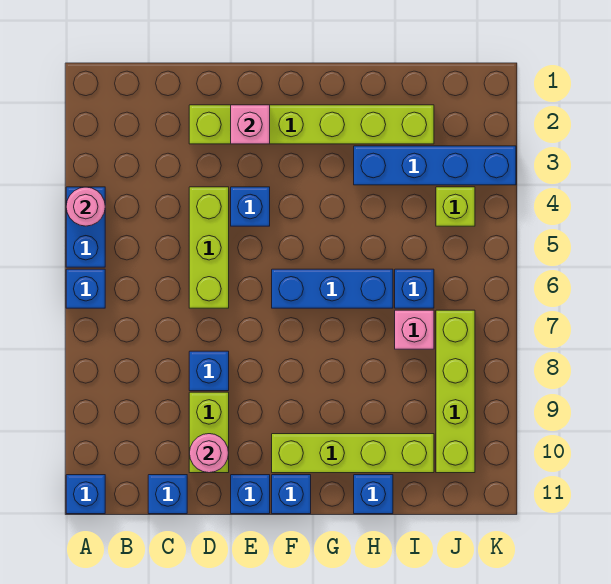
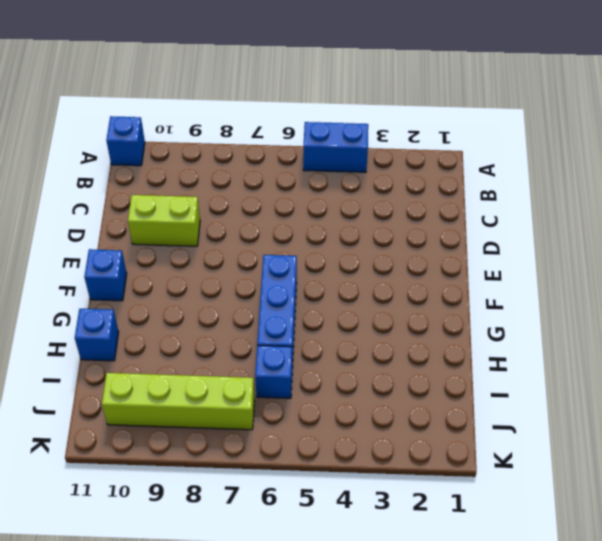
none -> blue 1x1 brick [66,269,105,308]
none -> blue 1x1 brick [148,475,187,514]
none -> lime 1x6 brick [189,105,434,144]

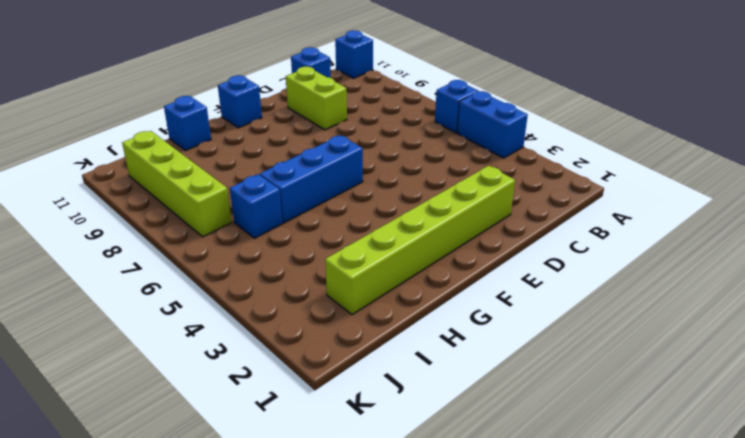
none -> lime 1x3 brick [189,187,229,308]
none -> blue 1x1 brick [189,351,229,391]
none -> blue 1x1 brick [231,187,270,226]

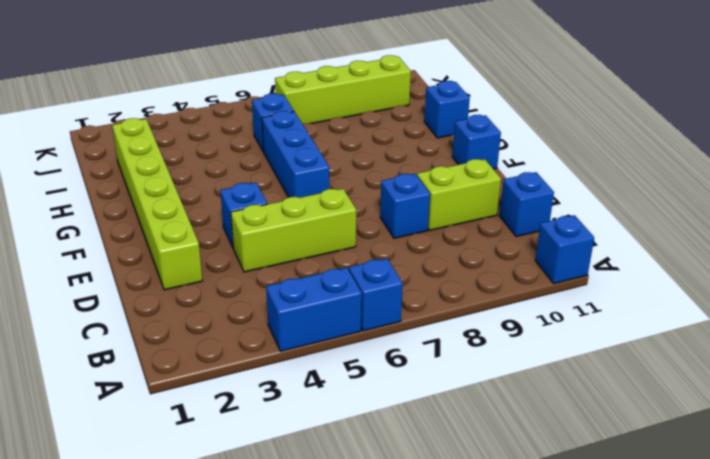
none -> blue 1x1 brick [231,475,270,514]
none -> lime 1x4 brick [272,434,434,473]
none -> blue 1x4 brick [354,146,516,185]

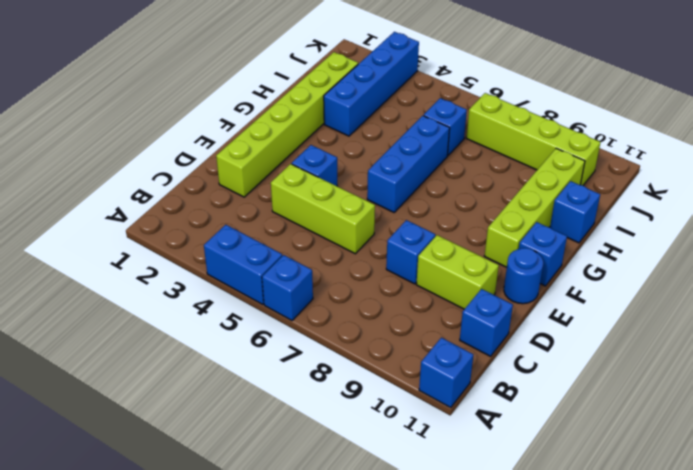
blue 1x1 round brick [504,248,543,304] -> blue 1x1 brick [231,475,270,514]
none -> pink 1x1 brick [395,310,434,349]
none -> lime 1x1 brick [436,187,475,226]
none -> pink 1x1 round brick [66,187,105,226]

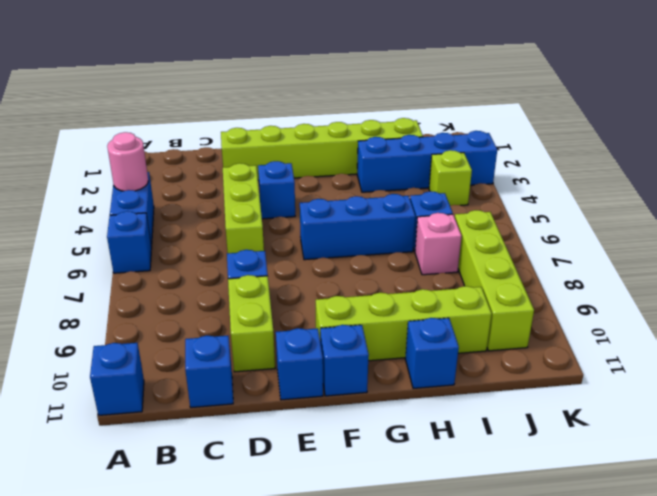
none -> pink 1x1 round brick [189,434,229,473]
none -> pink 1x1 brick [231,105,270,144]

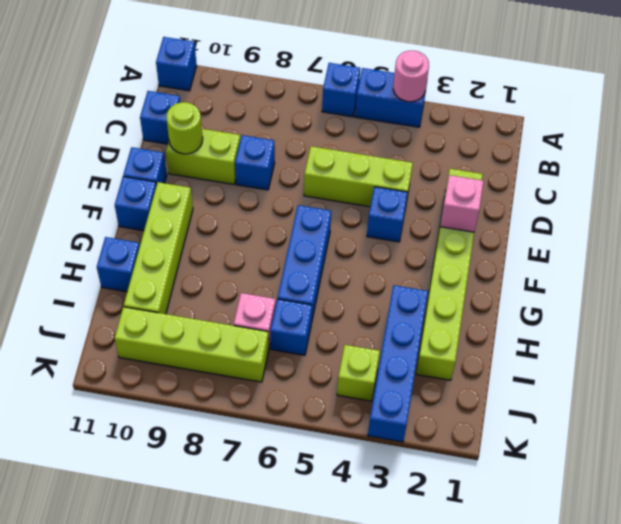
lime 1x1 round brick [166,102,203,154] -> pink 1x1 round brick [189,434,229,473]

